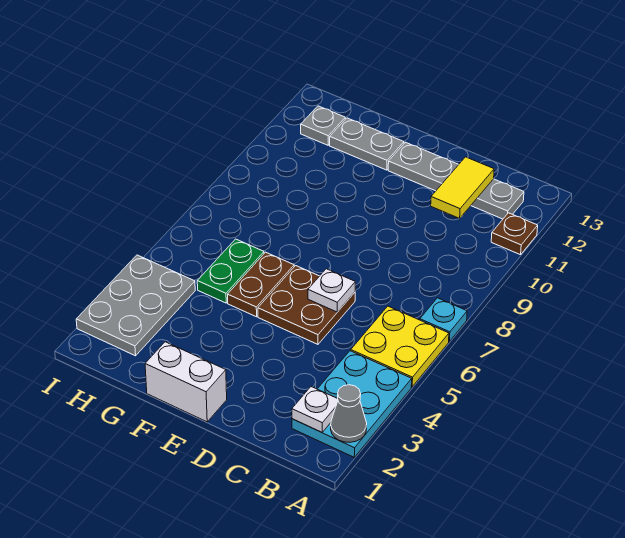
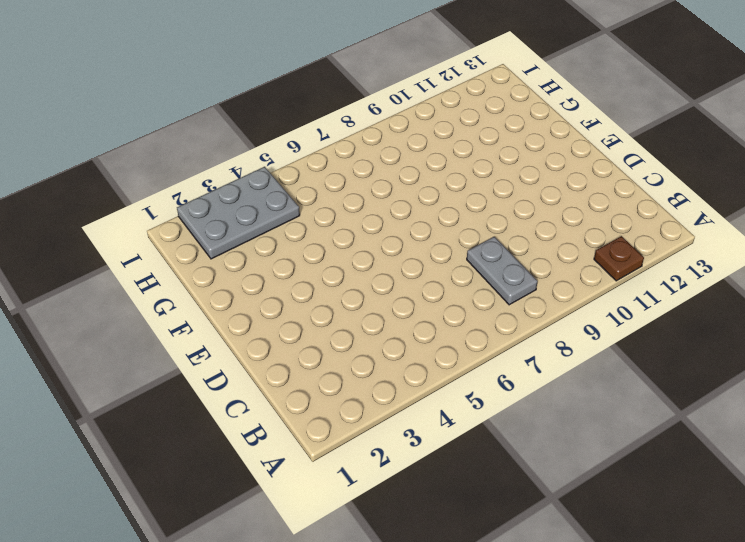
grey 1x2 plate [467,237,538,305] -> grey 1x2 plate moved to [330,118,404,170]
none -> cyan 2x3 plate [292,351,412,457]
none -> yellow 2x2 plate [351,306,449,387]
none -> cyan 1x1 plate [420,298,467,341]

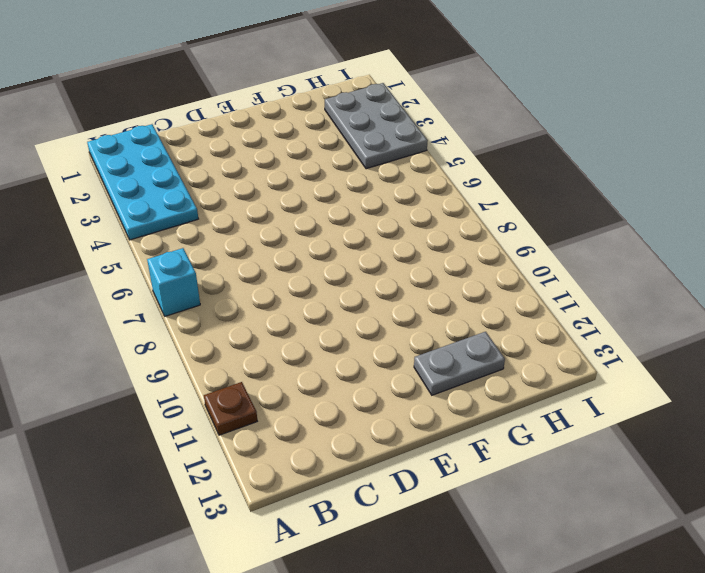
cyan 2x4 plate [87,124,198,240] -> cyan 2x3 plate [292,351,412,457]
cyan 1x1 brick [147,248,200,316] -> cyan 1x1 plate [420,298,467,341]
none -> yellow 2x2 plate [351,306,449,387]
none -> grey 1x4 plate [388,142,524,219]
none -> brown 2x2 plate [258,266,355,344]

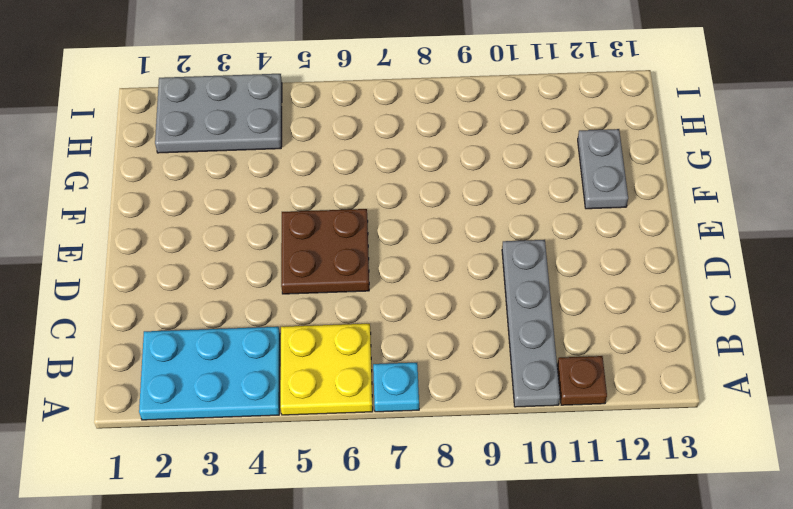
grey 1x4 plate [502,240,560,407] -> grey 1x4 plate moved to [388,142,524,219]
none -> white 1x2 brick [145,342,227,422]
none -> brown 1x2 plate [228,252,294,317]
none -> green 1x2 plate [197,239,264,303]

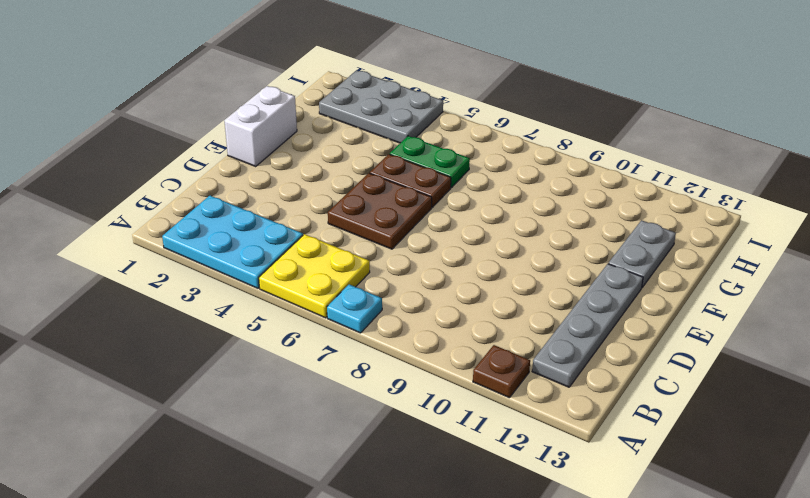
none -> grey 1x1 plate [301,106,345,145]
none -> grey 1x1 cone [331,385,367,442]
none -> white 1x1 plate [292,387,338,432]

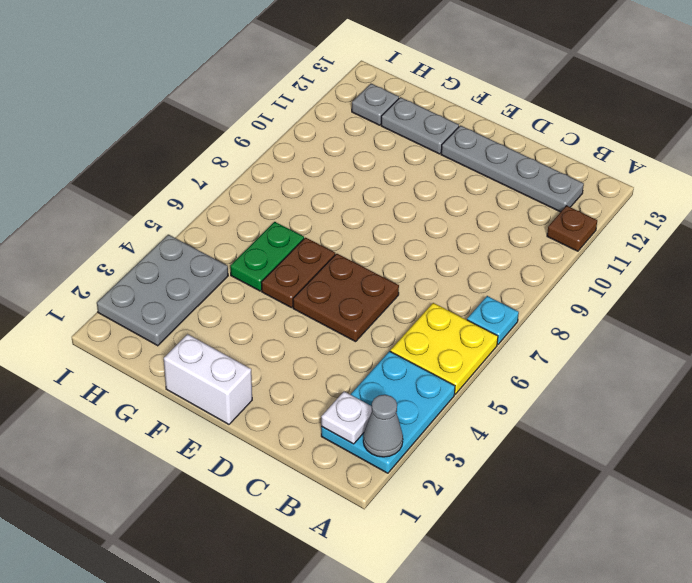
none -> yellow 1x2 tile [431,157,494,218]
none -> white 1x1 plate [308,269,355,312]

